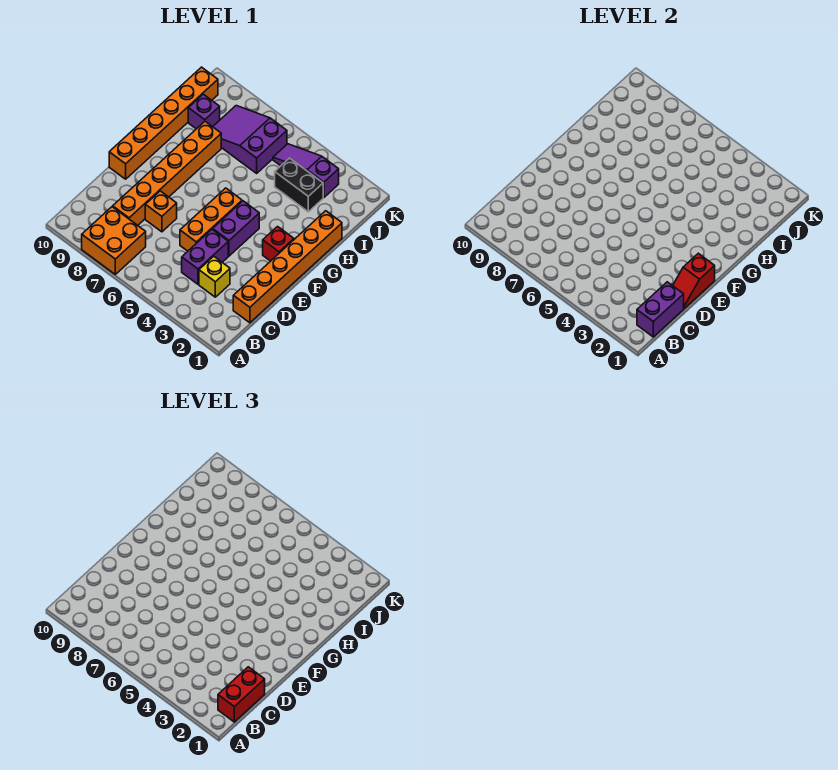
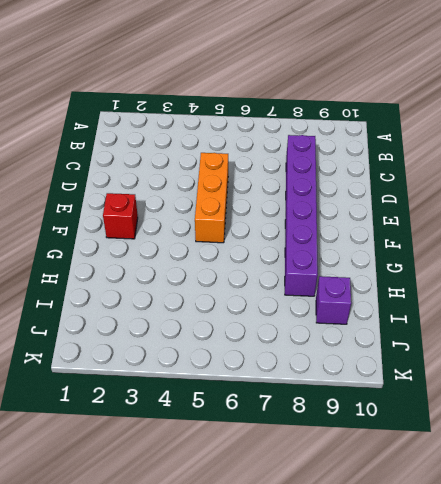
purple 1x6 brick [285,135,318,296] -> orange 1x6 brick [113,121,221,225]
none -> orange 2x2 brick [82,207,146,274]
none -> orange 1x6 brick [233,211,342,323]
none -> yellow 1x1 brick [199,256,230,297]

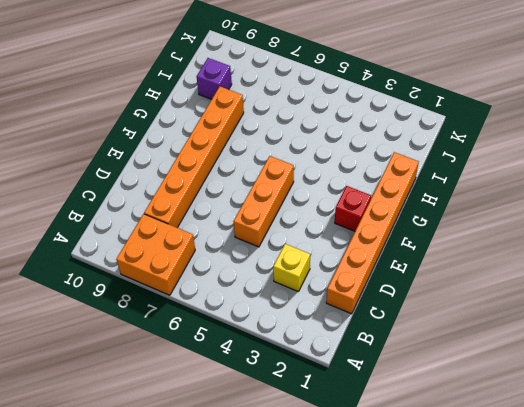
none -> purple 1x2 brick [182,229,228,284]
none -> orange 1x1 brick [145,191,177,232]
none -> purple 1x2 brick [213,201,259,256]

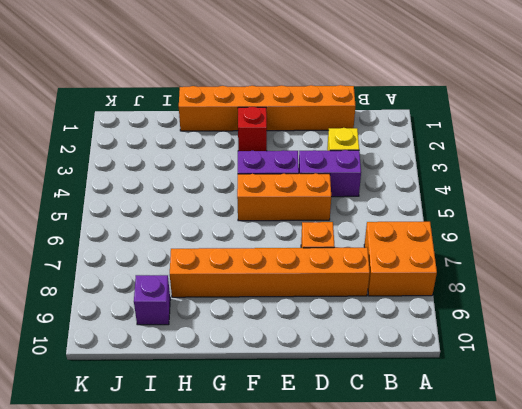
none -> orange 1x6 brick [109,67,218,179]
none -> black 1x2 brick [275,158,323,212]
none -> purple 2x3 slope [213,106,287,173]

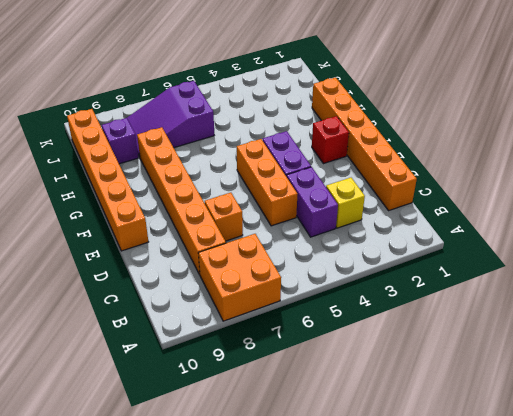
none -> black 1x2 brick [275,158,323,212]
none -> purple 1x3 slope [273,144,339,198]
none -> purple 1x2 brick [637,282,684,337]

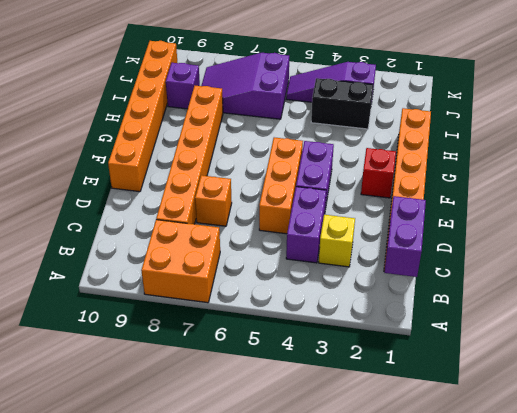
none -> red 1x2 slope [673,253,715,308]
none -> red 1x2 brick [218,667,265,722]

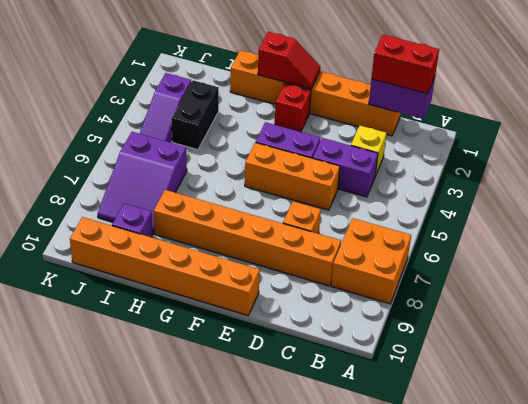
red 1x2 slope [258,32,320,89] -> red 1x2 slope moved to [673,253,715,308]

